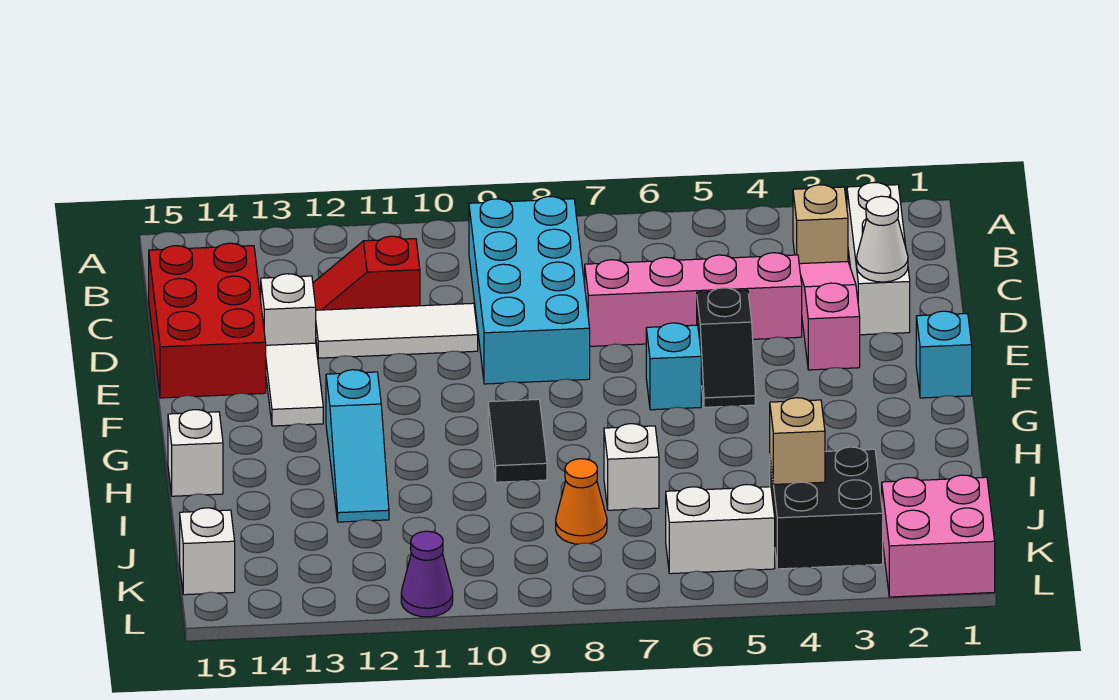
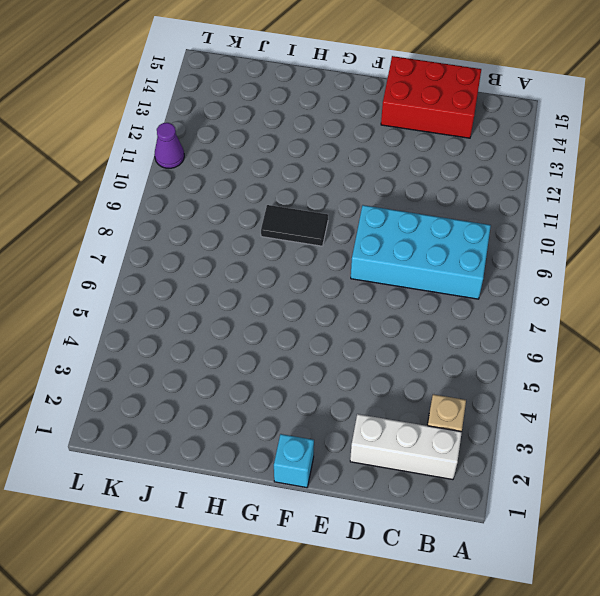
none -> pink 1x3 slope [799,262,860,370]
none -> red 1x2 slope [313,236,420,310]
none -> pink 1x4 brick [585,253,802,346]

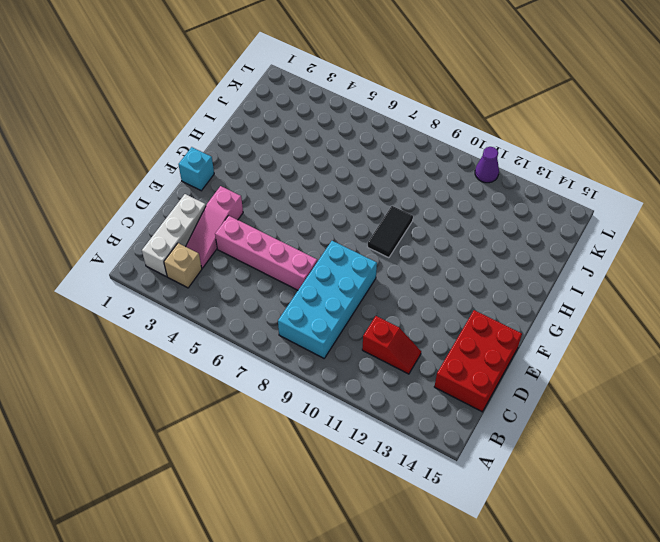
none -> white 1x3 tile [316,303,478,358]
none -> white 1x1 brick [261,274,316,345]
none -> black 1x2 slope [697,288,755,407]

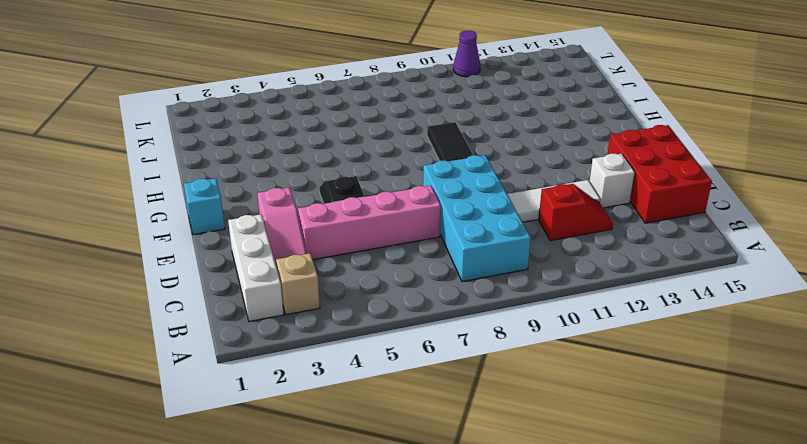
none -> white 1x2 tile [266,343,323,426]
none -> cyan 1x1 brick [646,323,701,410]
none -> cyan 1x3 slope [326,370,389,522]

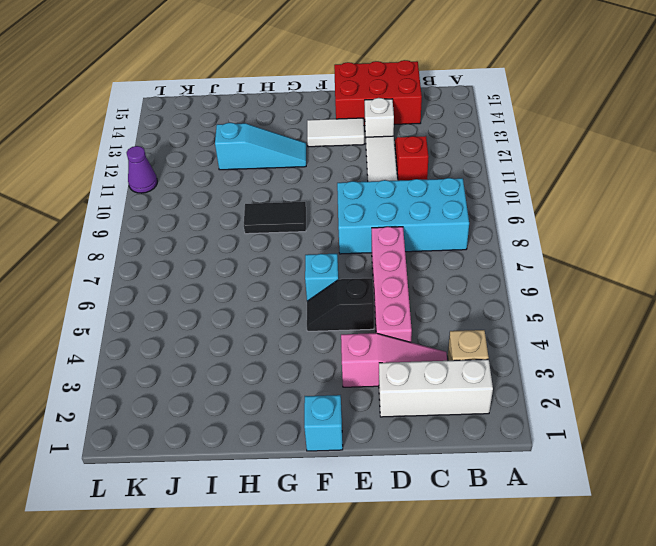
cyan 1x3 slope [215,123,306,170] -> cyan 1x3 slope turned to [326,370,389,522]
none -> white 1x1 brick [168,410,223,496]
none -> white 1x1 brick [604,424,659,510]
none -> black 2x2 brick [770,447,883,569]

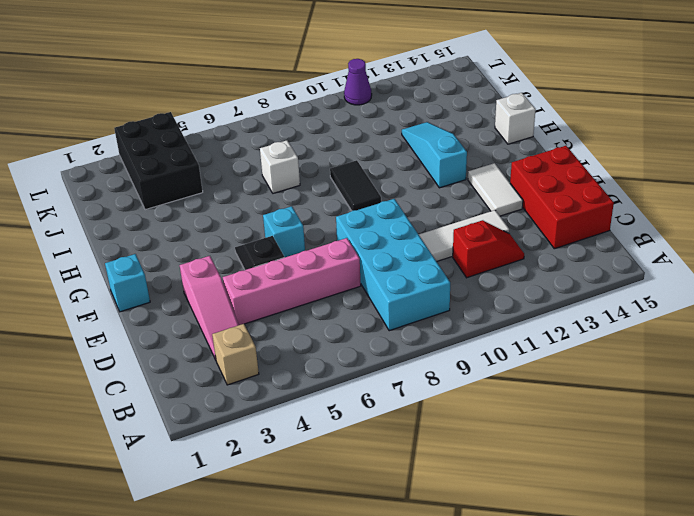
black 2x3 brick [114,112,203,210] -> black 2x2 brick [770,447,883,569]
none -> white 1x3 brick [847,183,910,335]
none -> white 1x1 brick [261,274,316,345]
none -> orange 1x1 cone [556,459,607,544]

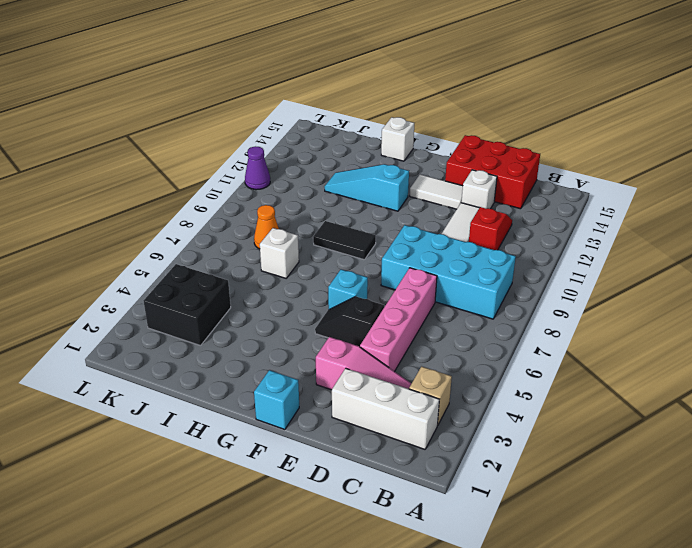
none -> pink 2x2 brick [882,475,995,597]
none -> white 1x2 brick [666,485,775,574]
none -> white 1x1 brick [180,508,235,595]

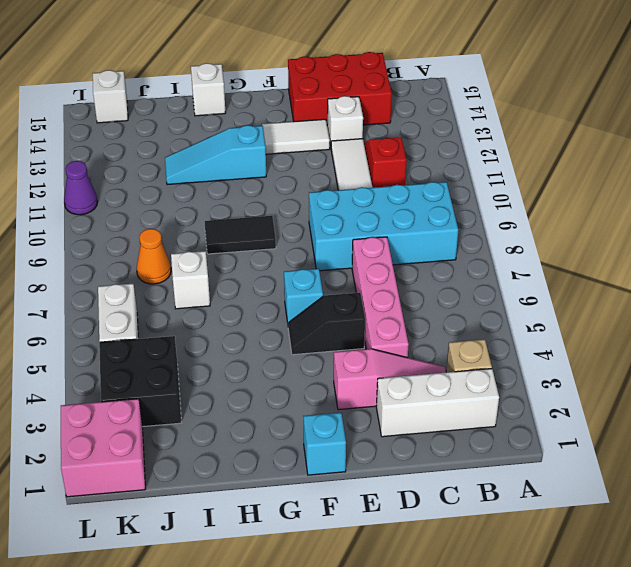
none -> white 1x1 cone [857,196,908,282]
none -> tan 1x1 brick [770,398,825,485]

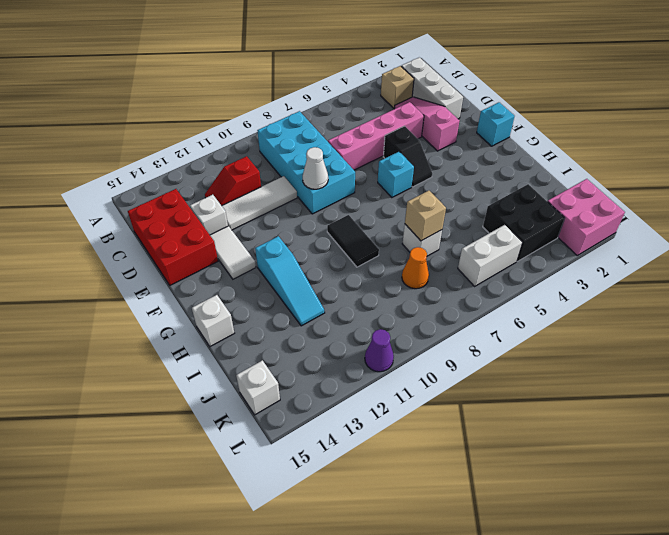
white 1x1 cone [303,147,328,189] -> white 1x1 cone moved to [857,196,908,282]
tan 1x1 brick [405,191,446,241] -> tan 1x1 brick moved to [770,398,825,485]

